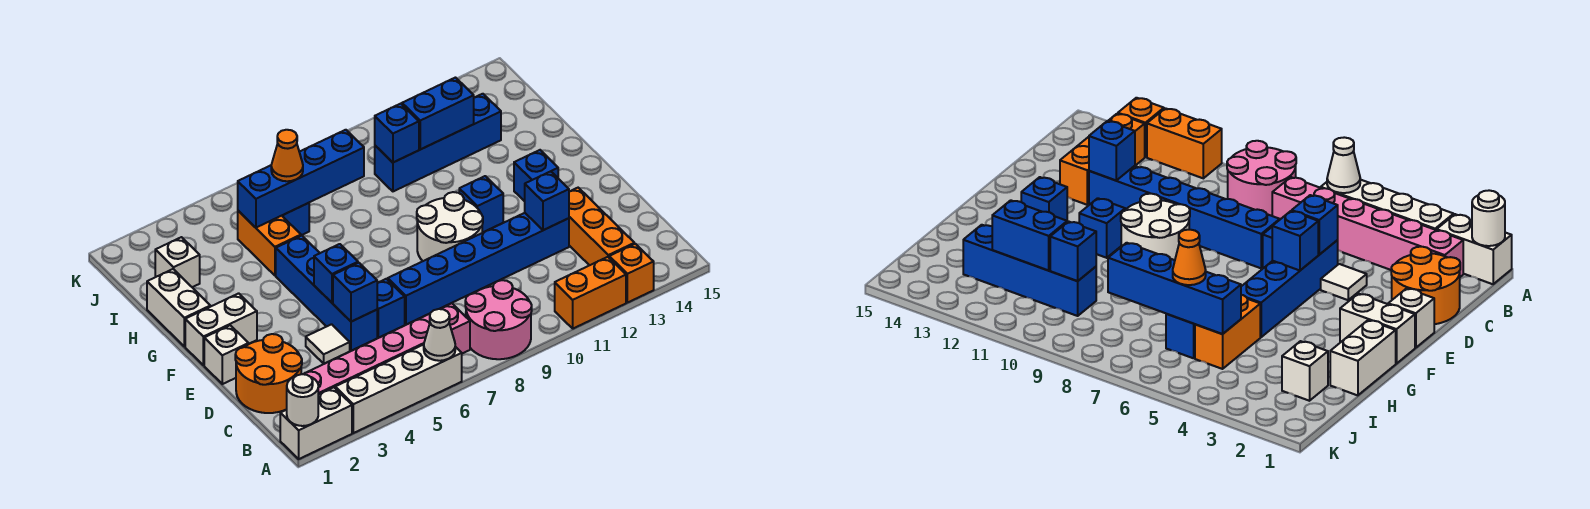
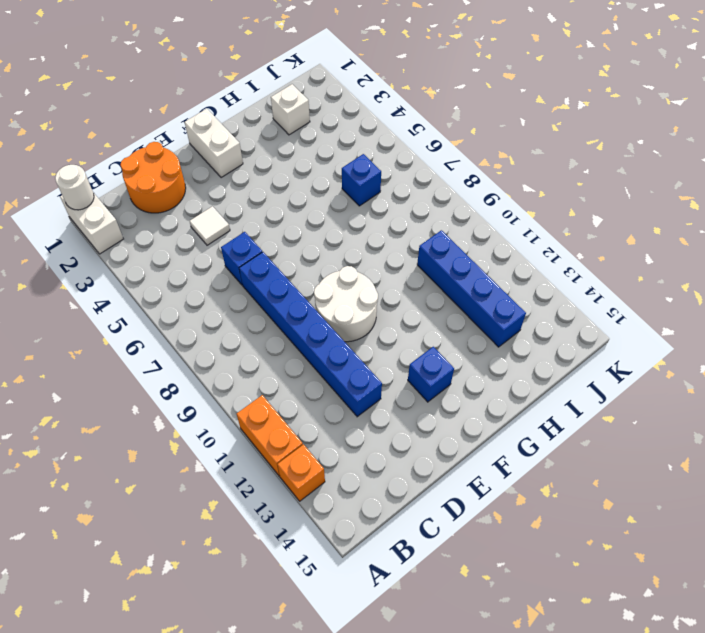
none -> white 1x4 brick [335,345,462,433]
none -> pink 2x2 round brick [465,280,532,359]
none -> pink 1x6 brick [304,303,470,395]
none -> orange 1x3 brick [569,188,634,265]

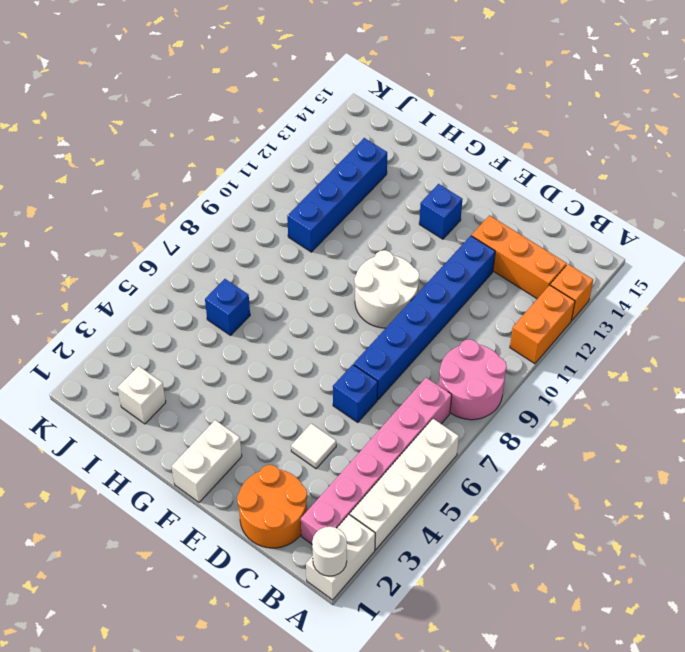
none -> blue 1x4 brick [276,235,377,351]
none -> white 1x1 brick [204,325,249,384]
none -> blue 1x1 brick [459,176,503,233]
none -> white 1x2 brick [147,269,210,347]

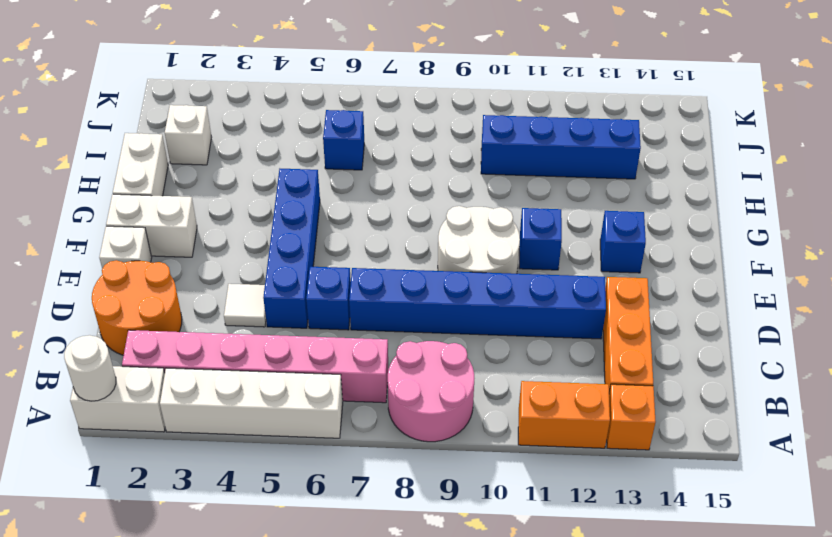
none -> orange 1x2 brick [238,211,301,276]
none -> white 1x1 cone [424,309,455,361]
none -> blue 1x1 brick [333,263,377,322]
none -> blue 1x1 brick [525,171,569,230]

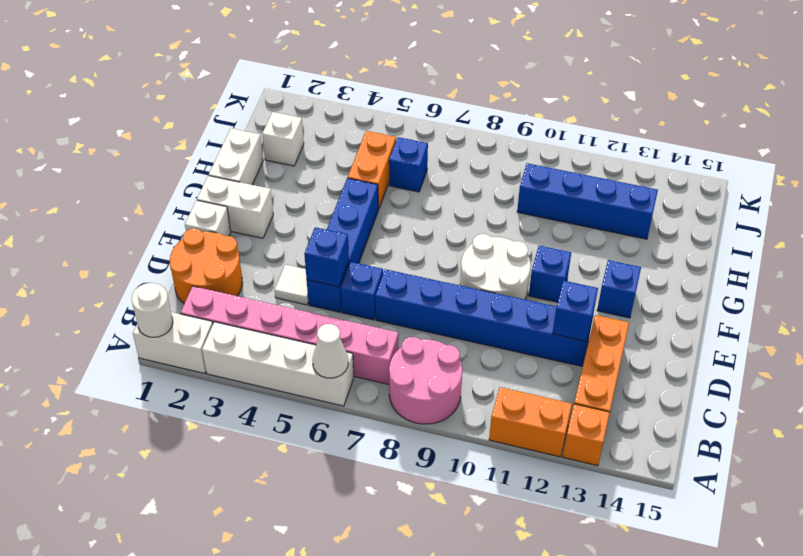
none -> blue 1x1 brick [314,244,358,303]
none -> blue 1x4 brick [238,130,364,228]
none -> blue 1x1 brick [375,104,419,162]
none -> blue 1x2 brick [402,78,474,149]

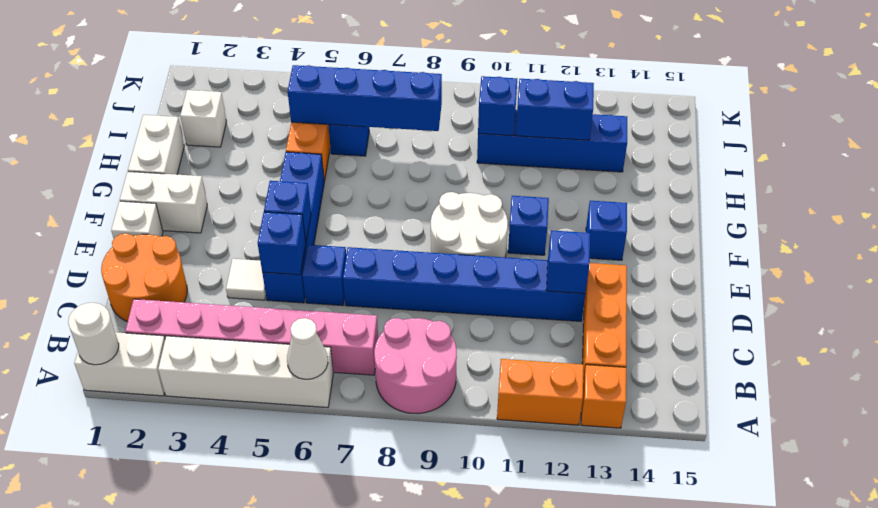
none -> orange 1x1 cone [271,130,303,181]

